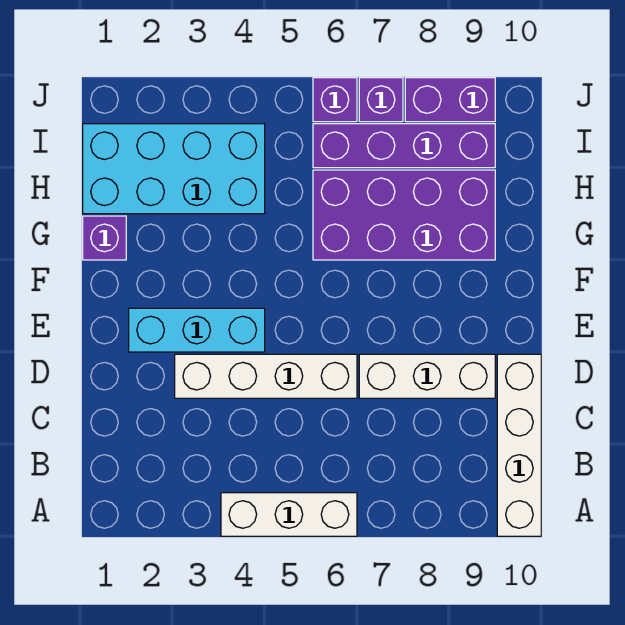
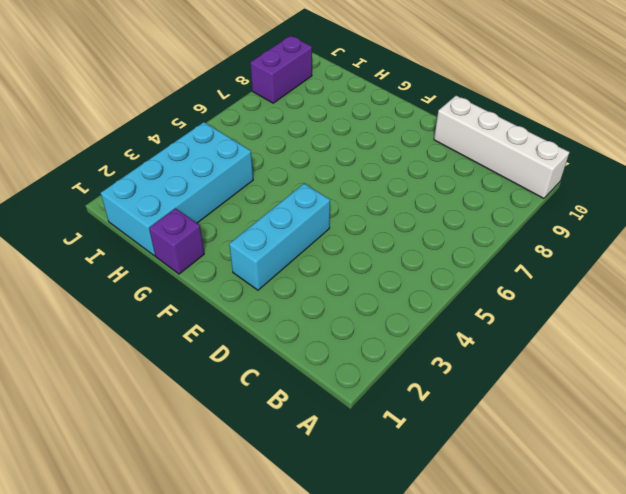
none -> white 1x3 brick [221,493,357,536]
none -> white 1x4 brick [175,354,357,398]
none -> white 1x3 brick [359,354,495,398]

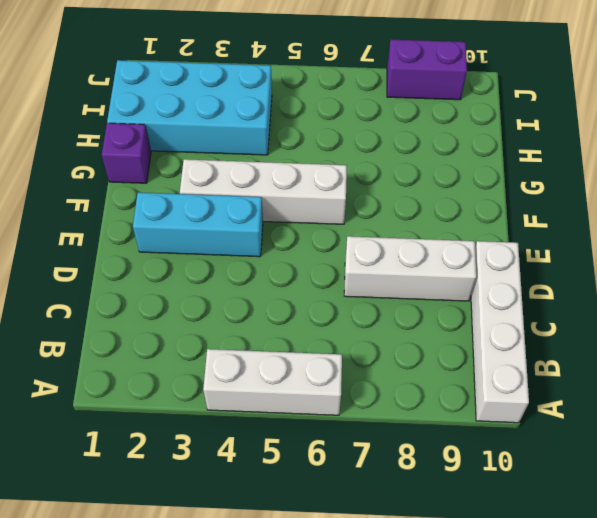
white 1x4 brick [180,159,347,224] -> white 1x4 brick moved to [175,354,357,398]
none -> purple 2x4 brick [313,170,495,260]
none -> purple 1x4 brick [313,124,495,168]
none -> purple 1x1 brick [313,78,357,122]

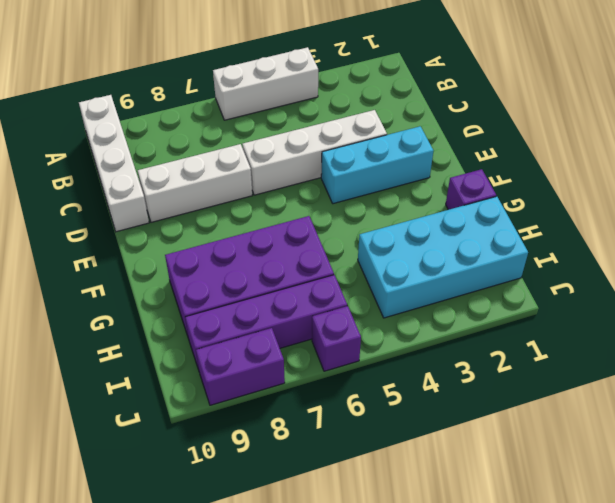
none -> purple 1x1 brick [359,78,403,122]

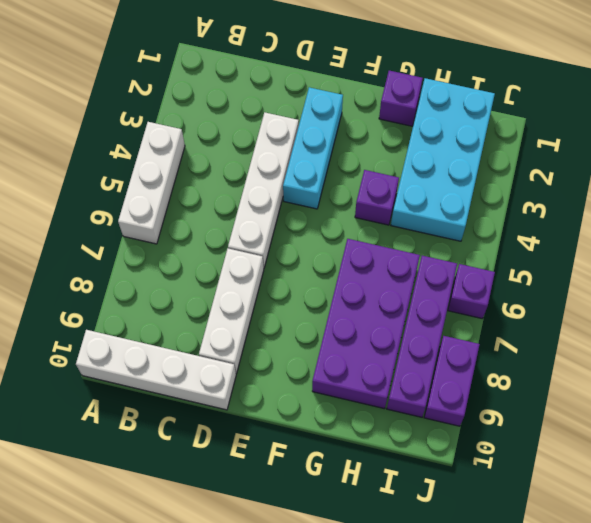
purple 1x1 brick [355,170,399,225] -> purple 1x1 brick moved to [359,78,403,122]

